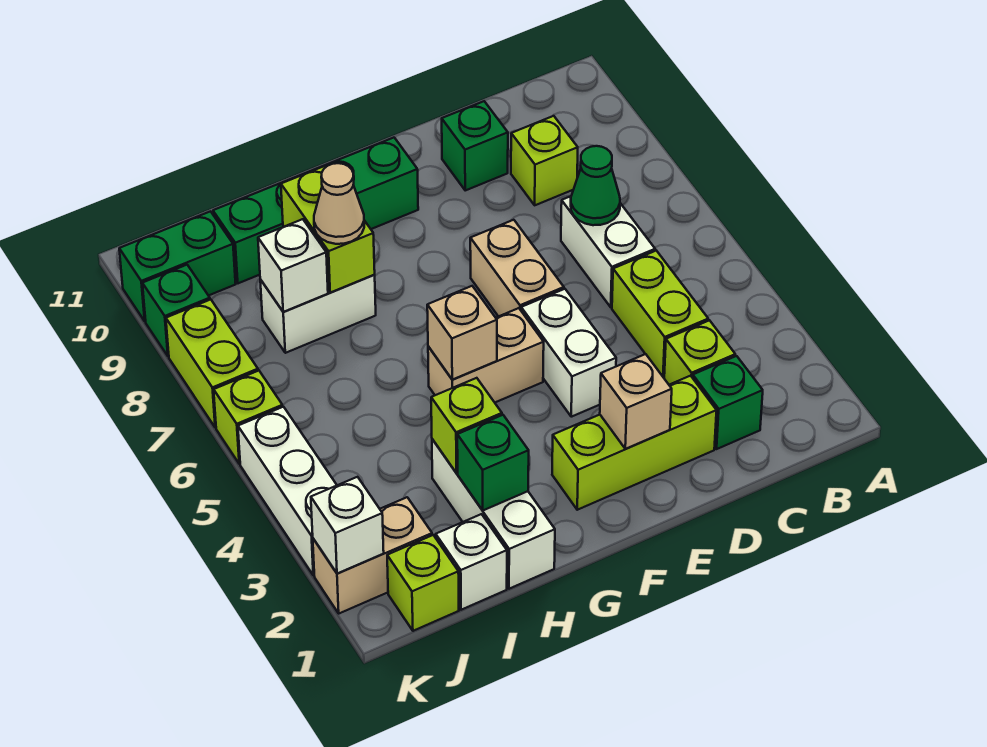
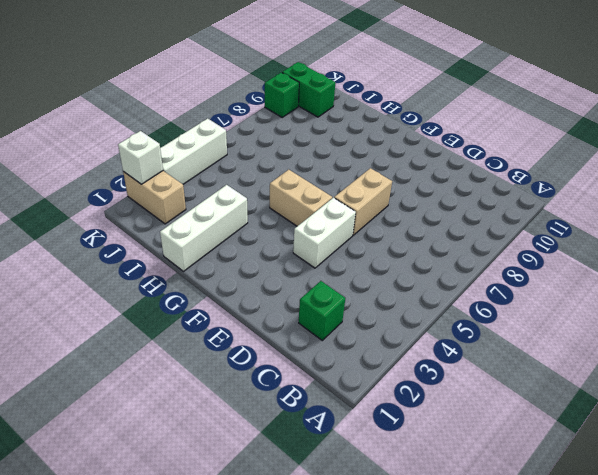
none -> lime 1x1 brick [664,320,735,385]
none -> lime 1x2 brick [612,251,708,377]
none -> white 1x2 brick [561,196,655,307]
none -> lime 1x1 brick [511,116,578,205]

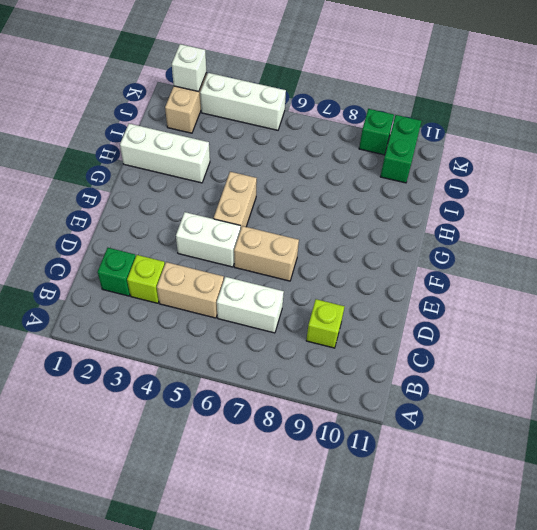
tan 1x2 brick [157,262,224,318] -> lime 1x2 brick [612,251,708,377]
none -> lime 1x3 brick [552,376,717,510]
none -> green 1x1 brick [442,101,508,190]
none -> green 1x4 brick [213,138,418,283]
none -> white 1x2 brick [260,275,376,353]

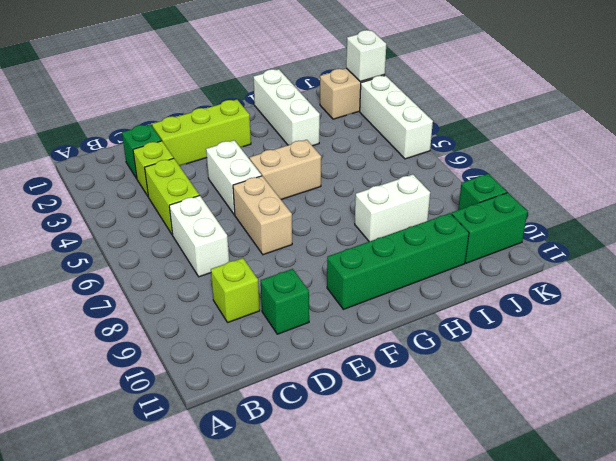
none -> white 1x1 brick [436,514,507,610]
none -> lime 1x1 brick [387,535,459,631]
none -> lime 1x1 brick [214,371,283,464]
none -> lime 1x2 brick [166,300,258,428]

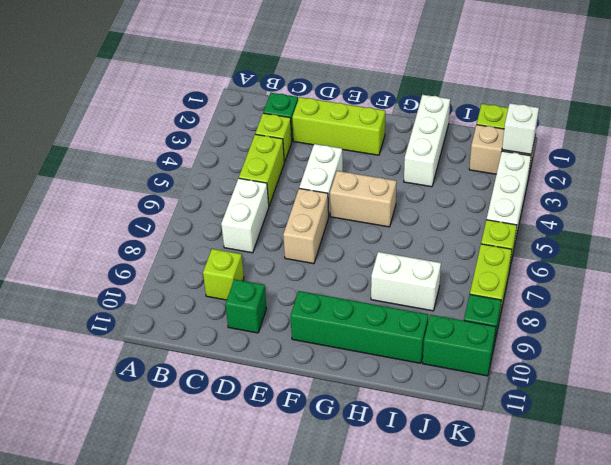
none -> white 1x1 brick [436,514,507,610]
none -> green 1x1 cone [571,146,620,225]
none -> tan 1x1 brick [600,354,672,449]
none -> tan 1x1 brick [427,286,497,380]

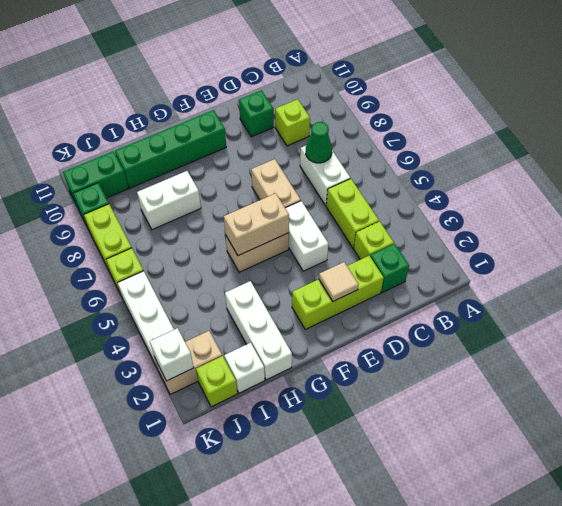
tan 1x1 tile [319,262,359,301] -> tan 1x1 brick [600,354,672,449]
tan 1x2 brick [224,193,289,256] -> tan 1x1 brick [427,286,497,380]
none -> green 1x1 brick [457,415,529,510]
none -> lime 1x1 brick [431,378,502,473]
none -> lime 1x2 brick [281,166,375,293]
none -> white 1x1 brick [258,219,328,312]

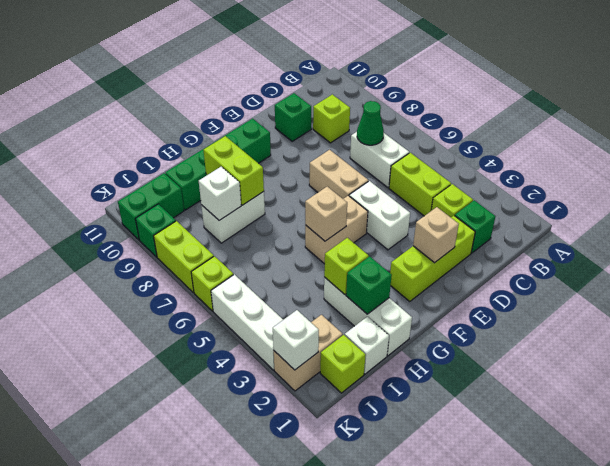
none -> tan 1x1 cone [314,163,364,244]

